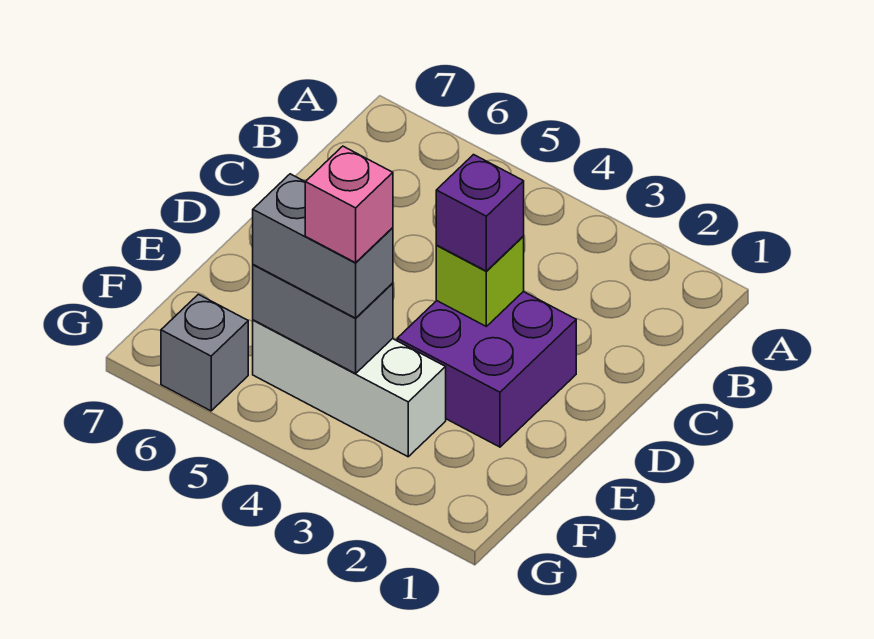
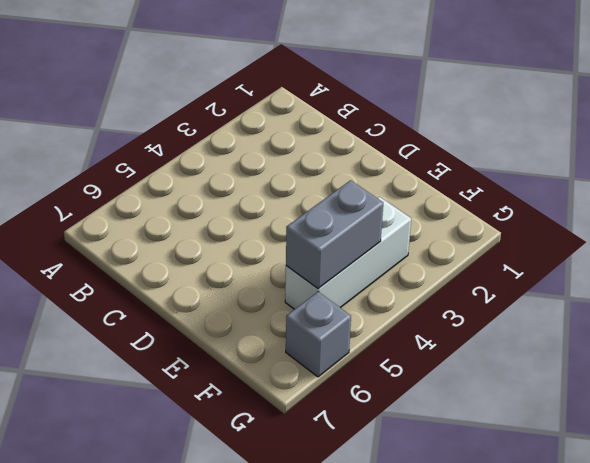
none -> purple 2x2 brick [397,292,576,447]
none -> lime 1x1 brick [436,236,524,326]

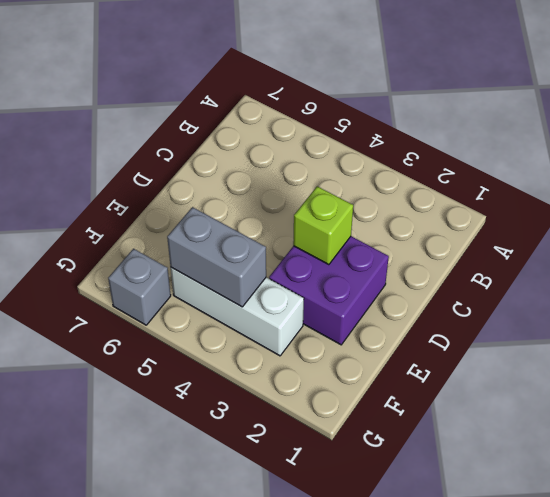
none -> purple 1x1 brick [436,155,524,271]
none -> grey 1x2 brick [253,174,393,318]

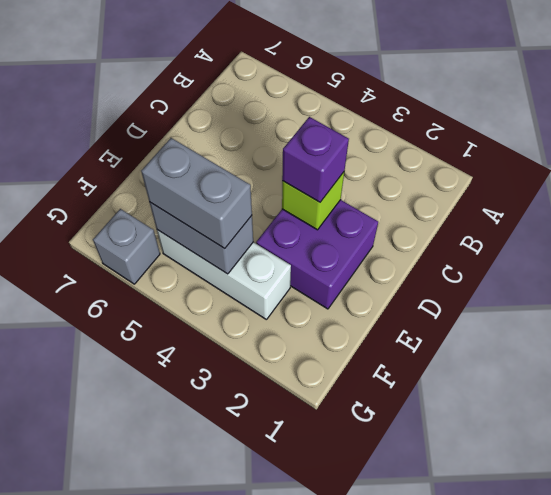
none -> pink 1x1 brick [305,146,393,263]

